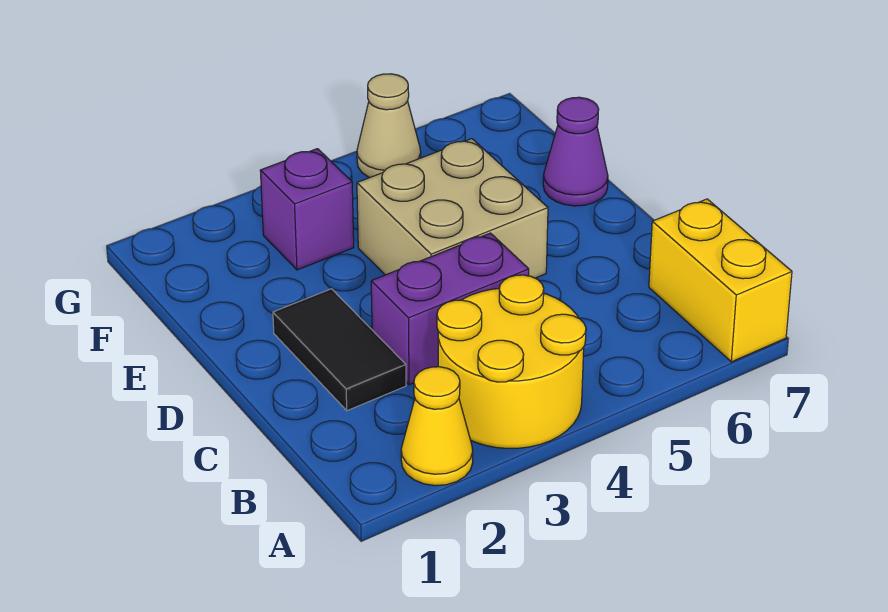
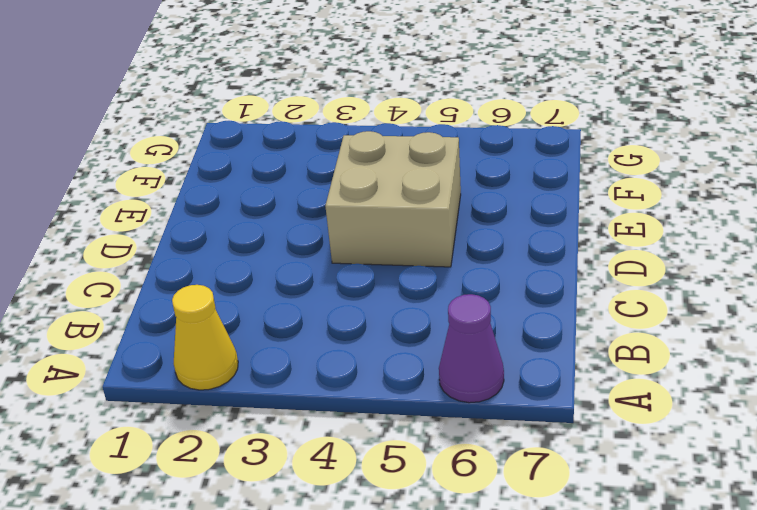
purple 1x1 cone [439,294,504,403] -> purple 1x1 cone moved to [543,97,608,206]
none -> yellow 2x2 round brick [437,275,586,448]
none -> yellow 1x2 brick [649,199,792,362]

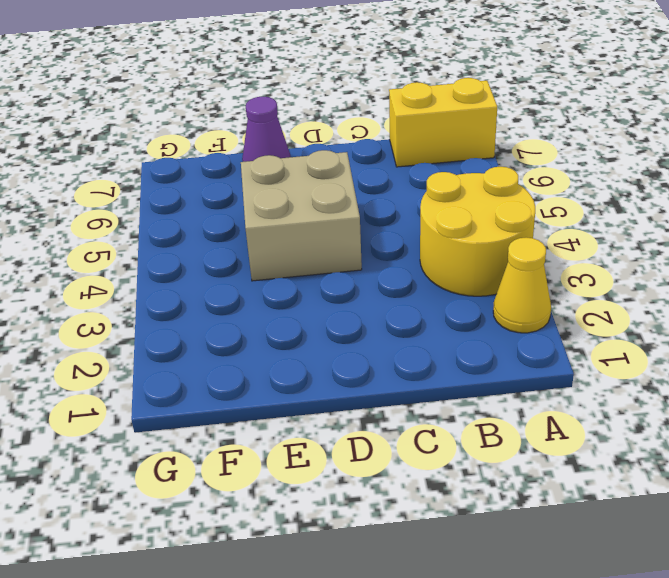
none -> black 1x2 tile [273,289,406,411]
none -> purple 1x2 brick [371,233,529,385]

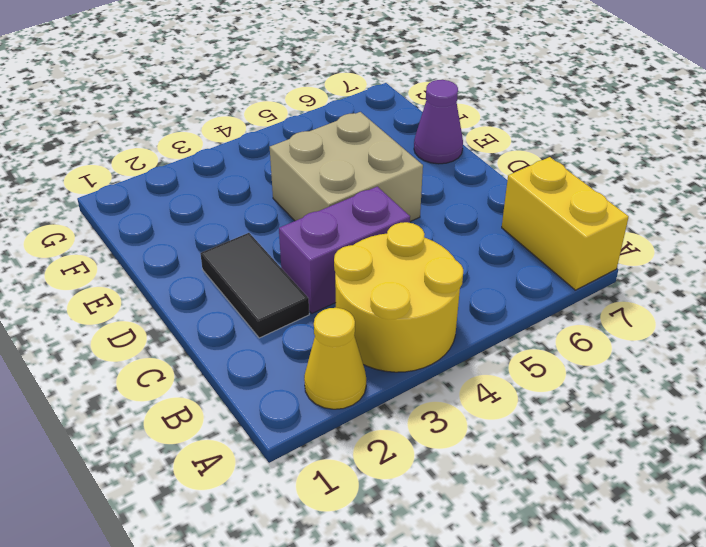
none -> purple 1x1 brick [260,149,354,270]
none -> tan 1x1 cone [357,74,421,178]

